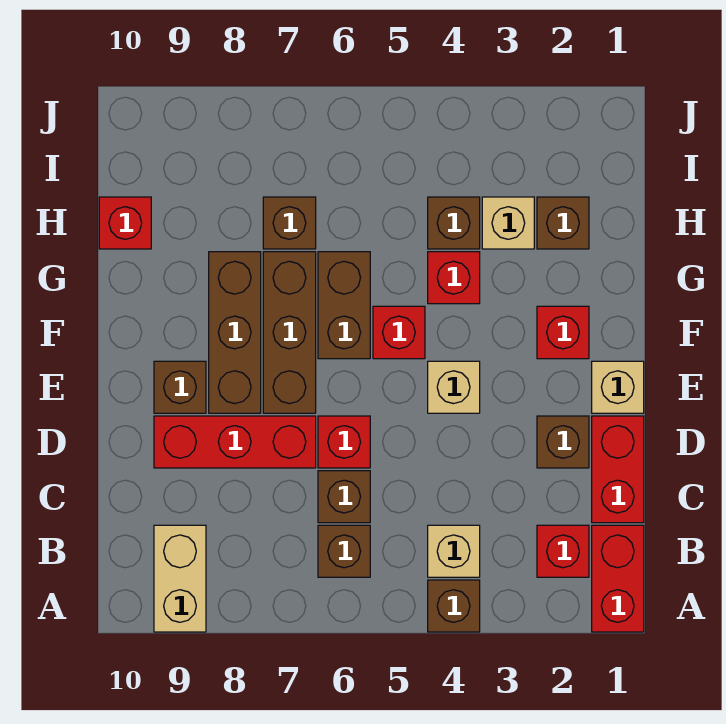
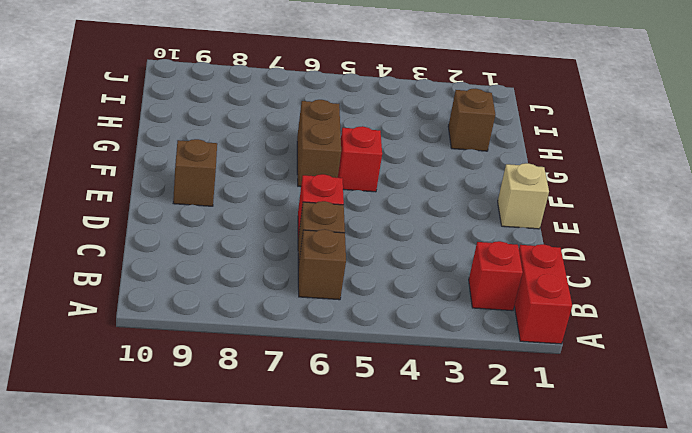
none -> brown 1x1 brick [428,580,480,632]
none -> tan 1x2 brick [154,525,206,632]
none -> tan 1x1 brick [428,525,480,577]

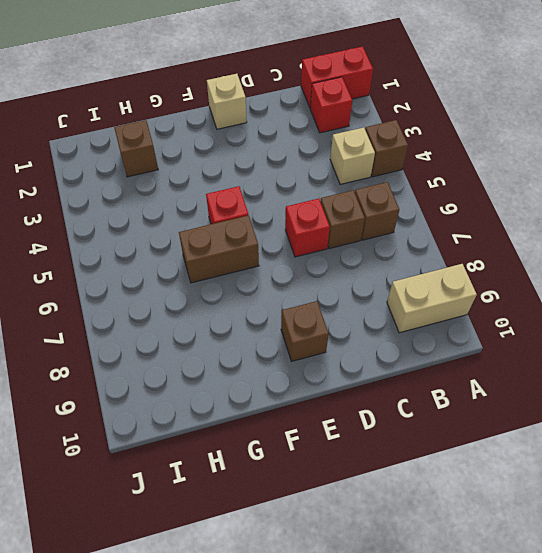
none -> red 1x2 brick [592,416,644,523]
none -> brown 1x1 brick [537,416,589,468]
none -> red 1x3 brick [154,416,316,468]

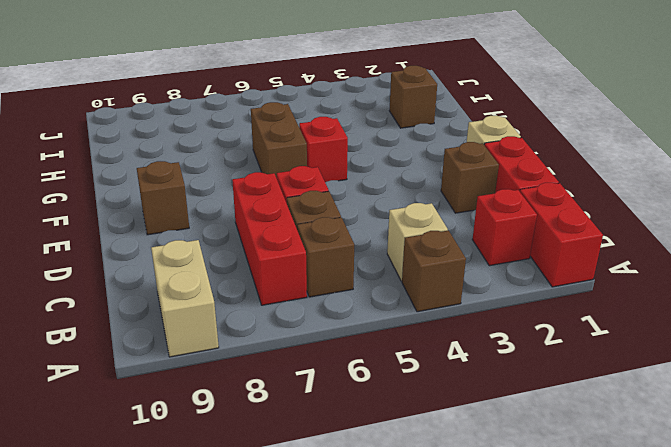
red 1x3 brick [232,172,307,305] -> red 1x3 brick turned to [154,416,316,468]
none -> tan 1x1 brick [428,361,480,413]
none -> brown 1x3 brick [263,252,316,413]
none -> brown 1x3 brick [209,252,261,413]

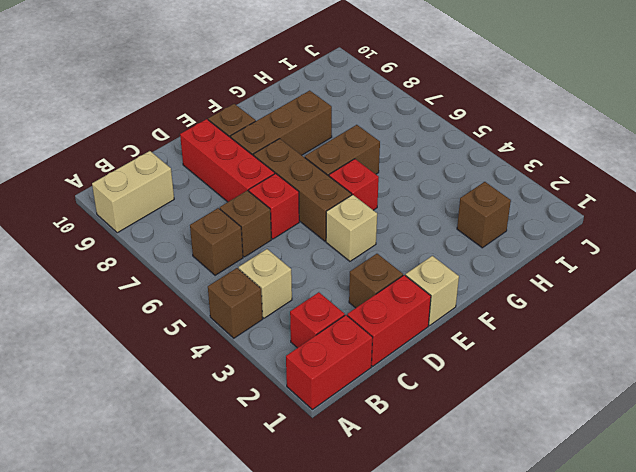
brown 1x3 brick [253,139,352,241] -> brown 1x3 brick turned to [263,252,316,413]
none -> red 1x1 brick [537,306,589,359]
none -> red 1x1 brick [428,252,480,304]
none -> tan 1x1 brick [482,197,534,249]

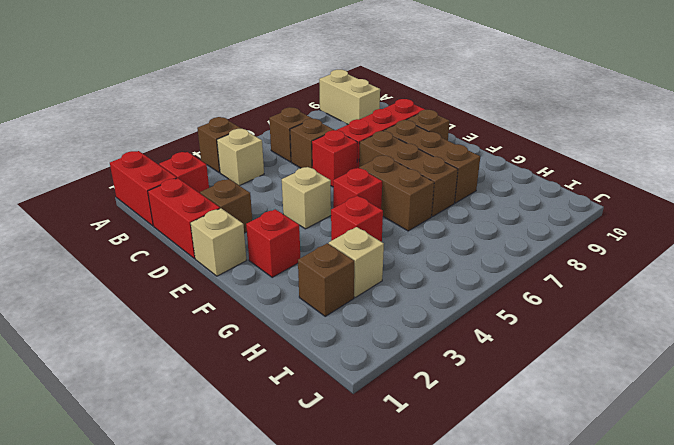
none -> brown 1x1 brick [428,197,480,249]
none -> brown 1x1 brick [263,197,316,249]
none -> red 1x1 brick [99,197,151,249]

